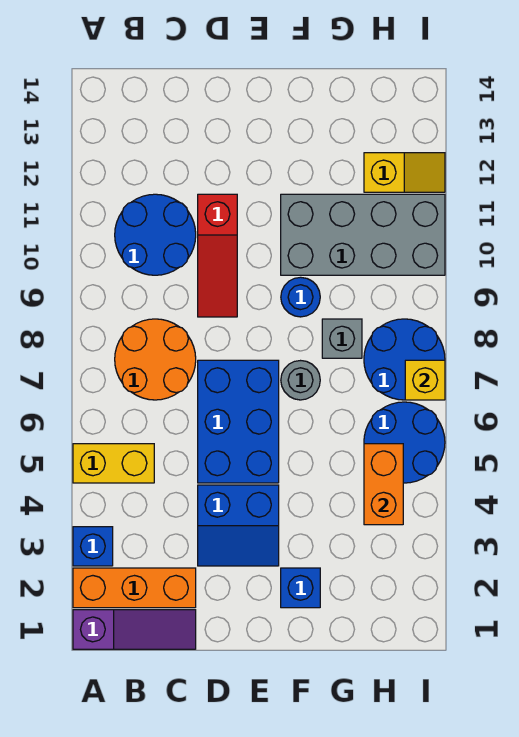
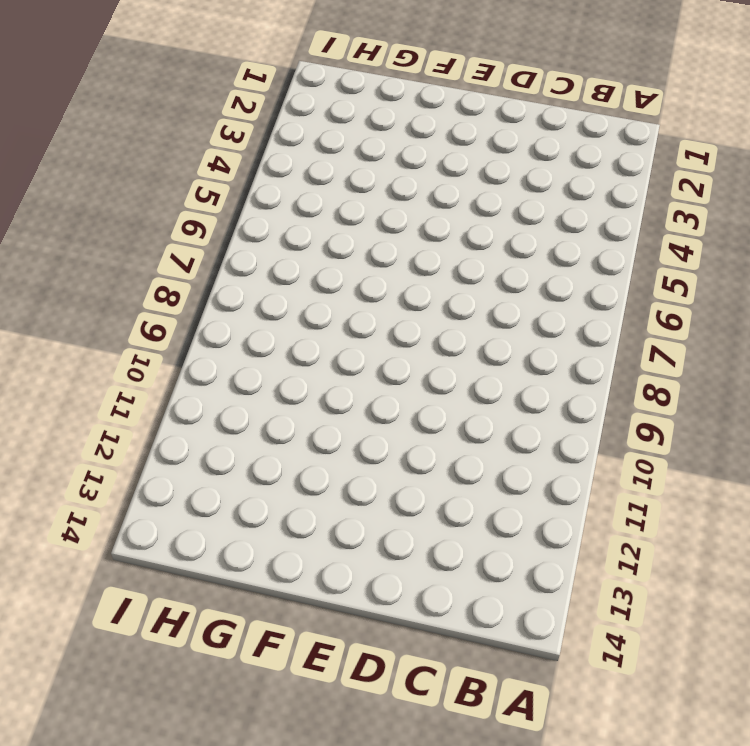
none -> purple 1x3 slope [73,610,196,649]
none -> orange 1x3 brick [73,568,196,608]
none -> blue 1x1 brick [73,527,113,566]

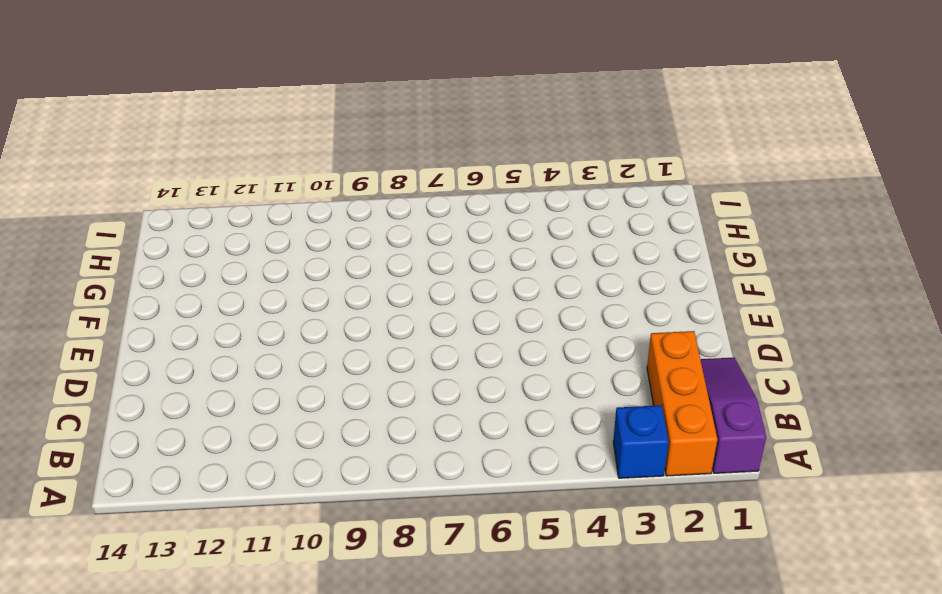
none -> yellow 1x2 brick [73,444,154,483]
none -> orange 2x2 round brick [115,319,196,400]
none -> blue 2x2 round brick [115,194,196,275]

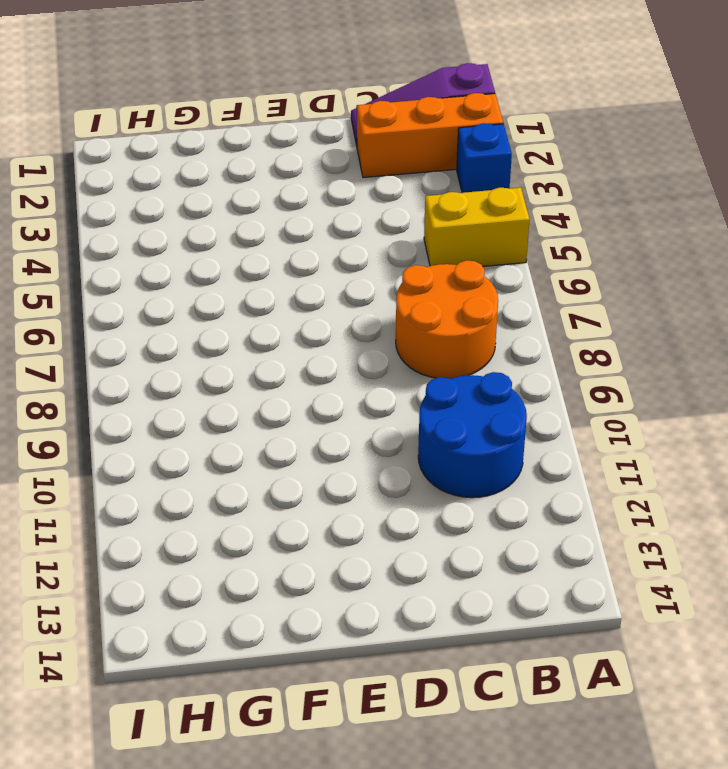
none -> blue 2x2 slope [198,485,279,566]
none -> blue 2x3 brick [198,360,279,483]
none -> red 1x3 slope [198,194,237,317]

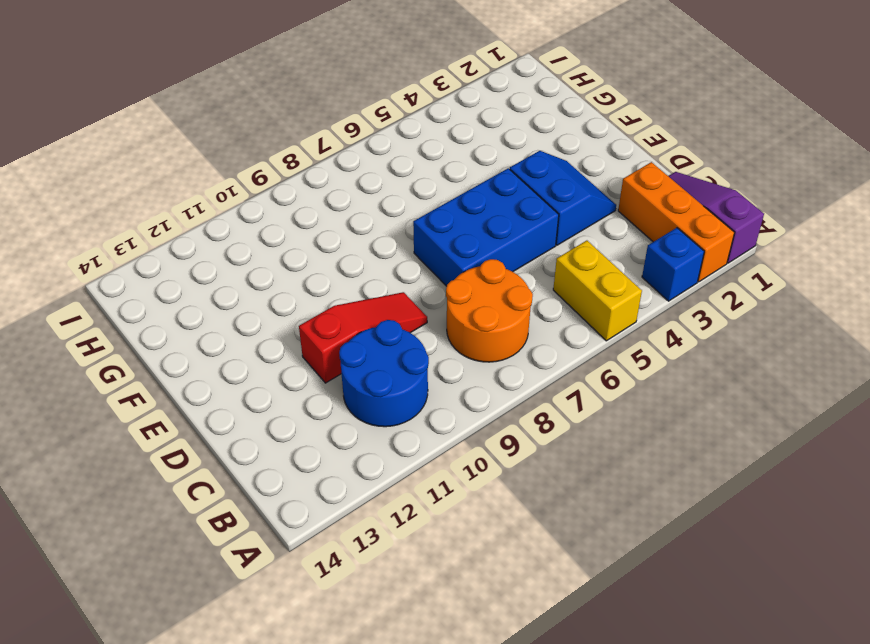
none -> blue 1x1 brick [281,568,320,608]
none -> grey 1x1 round brick [281,361,320,400]
none -> blue 1x1 round brick [281,277,320,317]

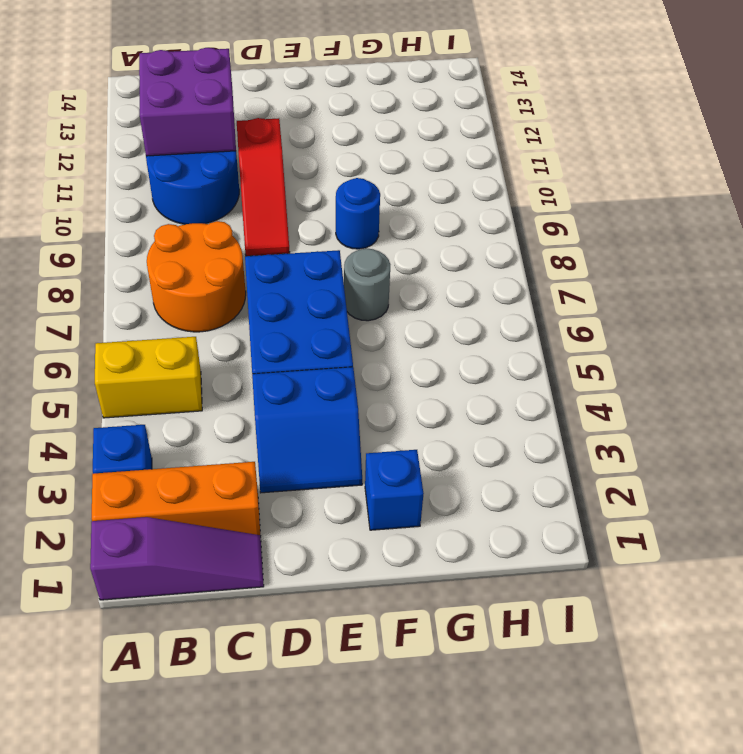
purple 2x2 brick [139,48,236,156] -> none
none -> grey 2x4 brick [281,194,445,275]
none -> grey 1x1 brick [322,319,362,358]
none -> blue 2x2 round brick [364,402,445,483]

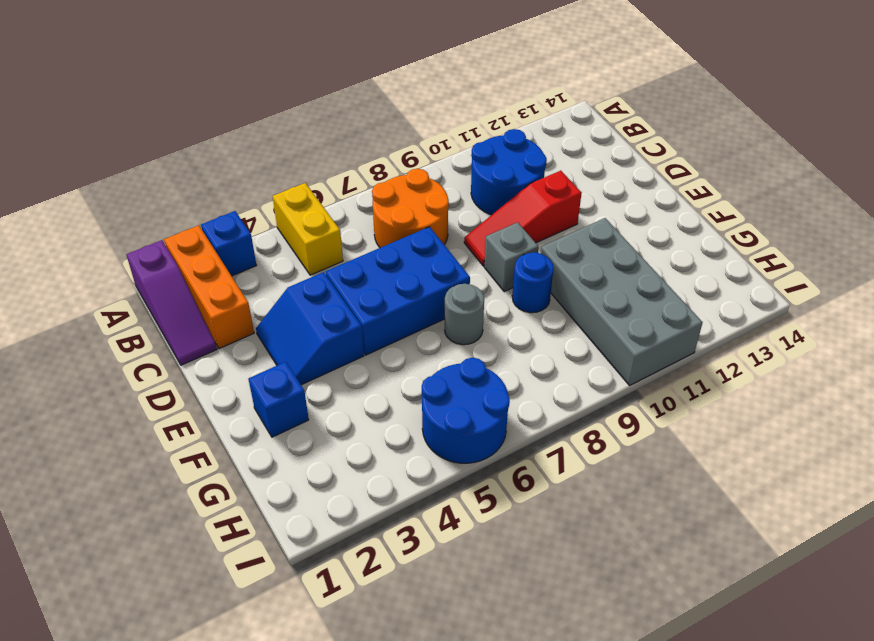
grey 1x1 brick [484,222,538,292] -> grey 1x1 brick moved to [322,319,362,358]
none -> blue 2x2 round brick [364,319,445,400]
none -> yellow 1x2 slope [364,153,445,192]
none -> orange 1x2 brick [364,444,403,525]

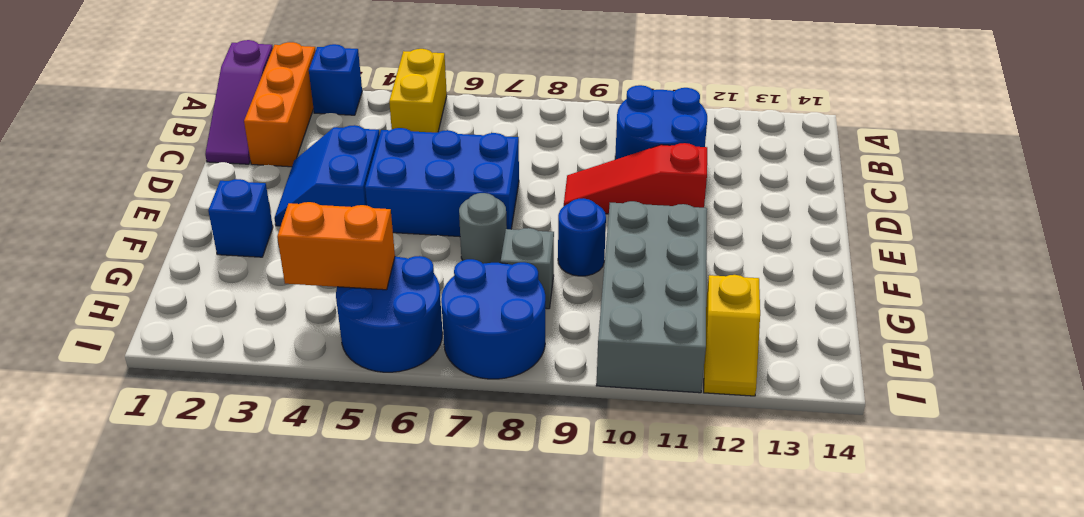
none -> orange 2x2 round brick [115,319,196,400]
none -> yellow 1x1 brick [405,360,445,400]

